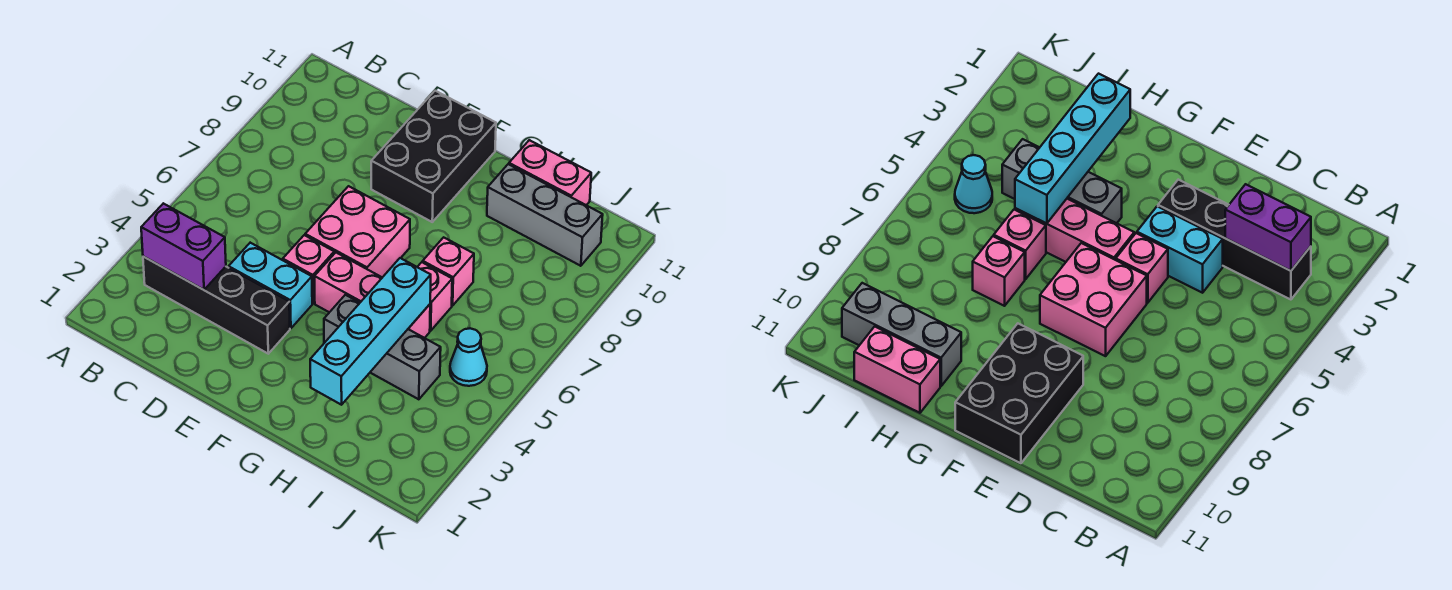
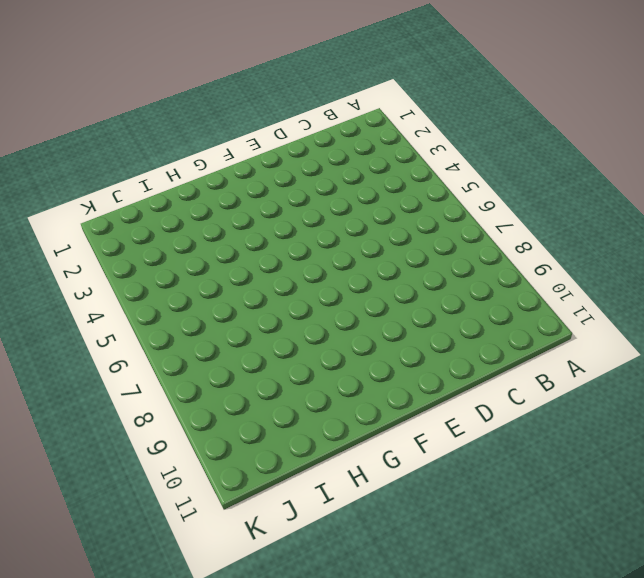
none -> black 1x4 brick [143,257,290,354]
none -> cyan 1x2 brick [229,243,312,328]
none -> pink 1x1 brick [283,235,334,303]

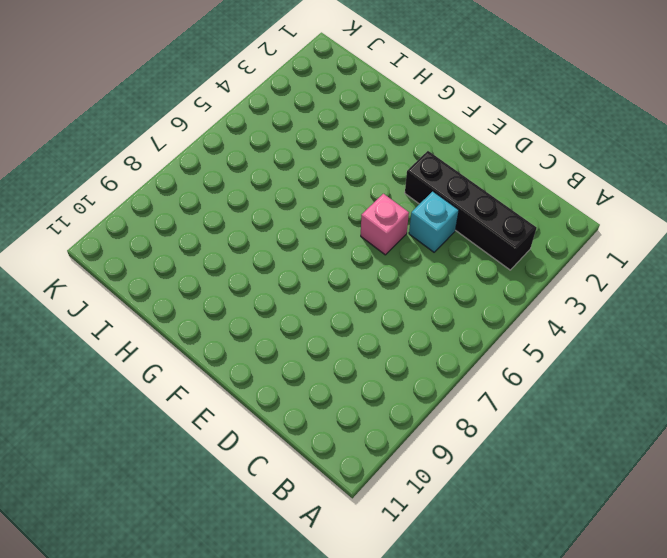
cyan 1x1 brick [409,191,459,252] -> cyan 1x2 brick [229,243,312,328]
none -> pink 2x2 brick [305,186,410,277]
none -> black 2x3 brick [371,91,496,222]
none -> pink 1x3 brick [315,253,430,338]

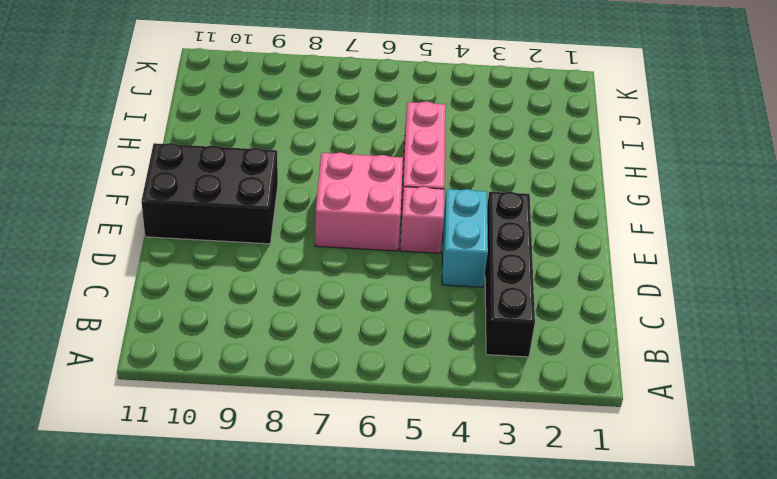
none -> grey 1x3 brick [324,295,441,399]
none -> pink 1x1 brick [418,262,452,331]
none -> pink 1x1 brick [423,237,474,306]

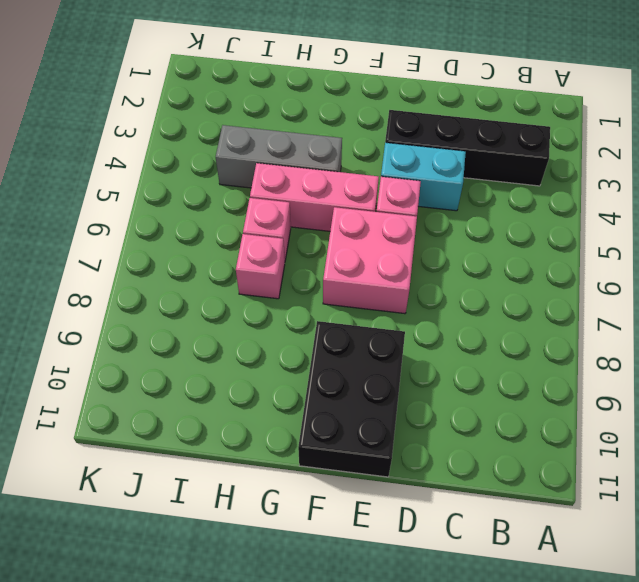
none -> grey 1x3 brick [487,164,603,266]
none -> pink 1x2 brick [509,140,591,205]
none -> cyan 1x1 cone [450,328,487,386]

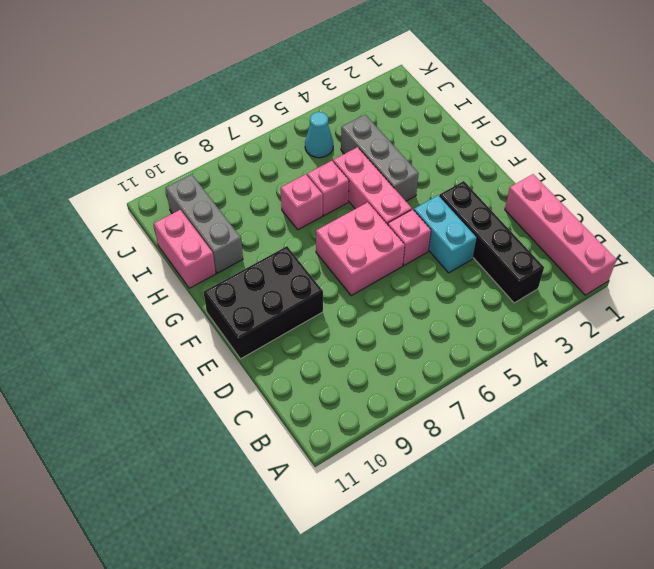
pink 1x4 brick [505,174,616,295] -> none
none -> purple 1x2 brick [141,203,226,290]
none -> cyan 1x4 brick [310,258,431,405]

